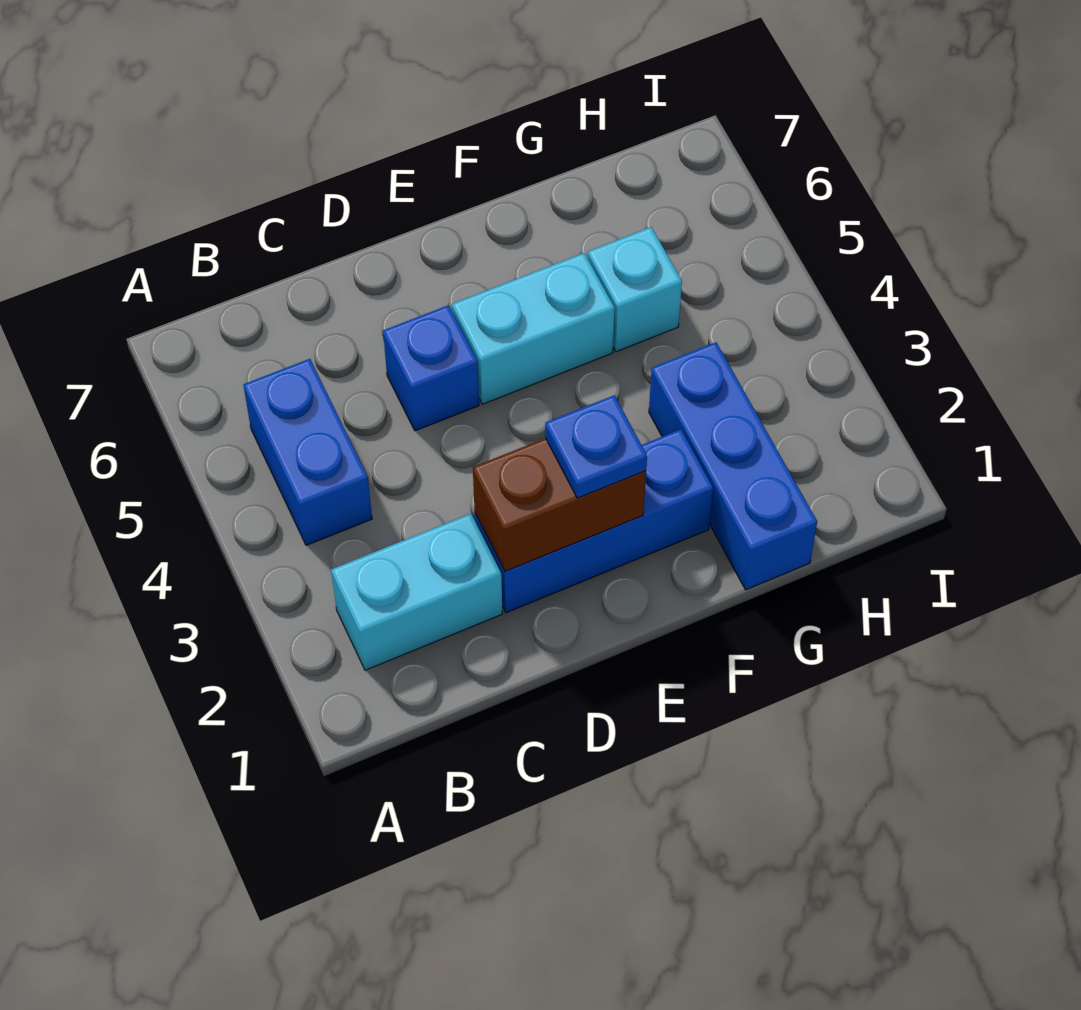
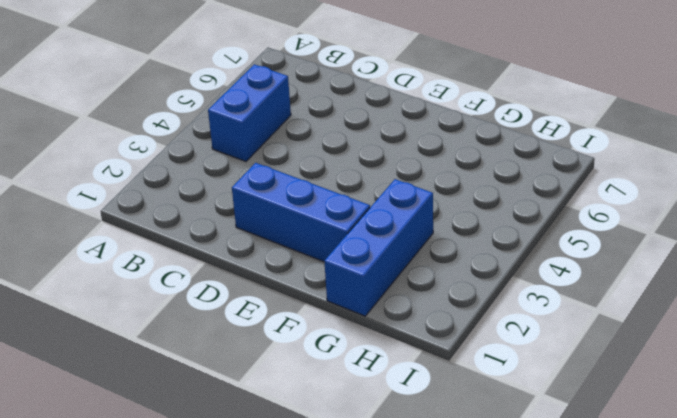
none -> cyan 1x2 brick [331,514,502,670]
none -> blue 1x1 brick [383,305,479,431]

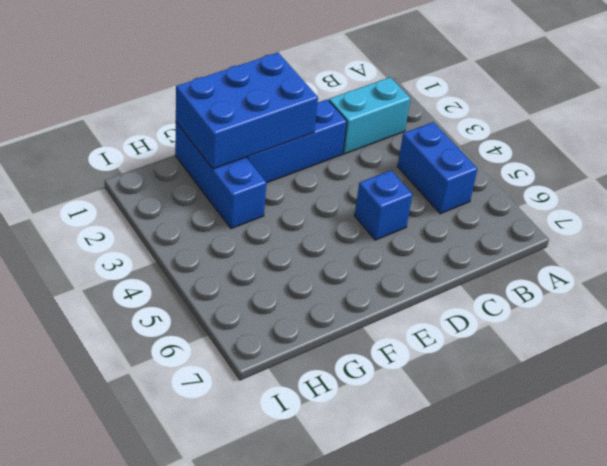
blue 2x3 brick [176,53,318,169] -> brown 1x2 brick [473,438,646,571]
none -> cyan 1x2 brick [452,253,615,404]
none -> cyan 1x1 brick [588,227,682,352]

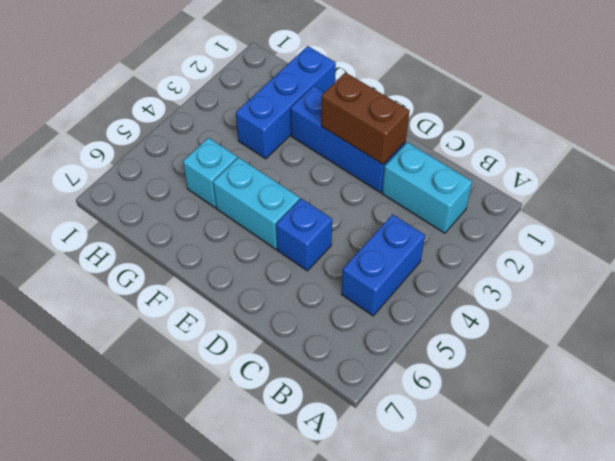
none -> blue 1x1 plate [545,395,647,498]

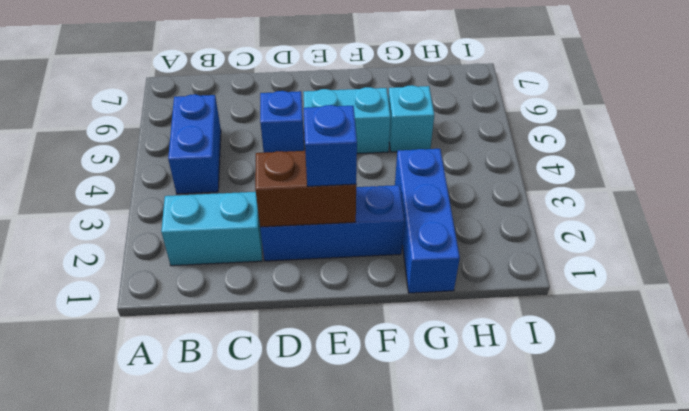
blue 1x1 brick [303,105,357,186] -> blue 1x1 plate [545,395,647,498]

